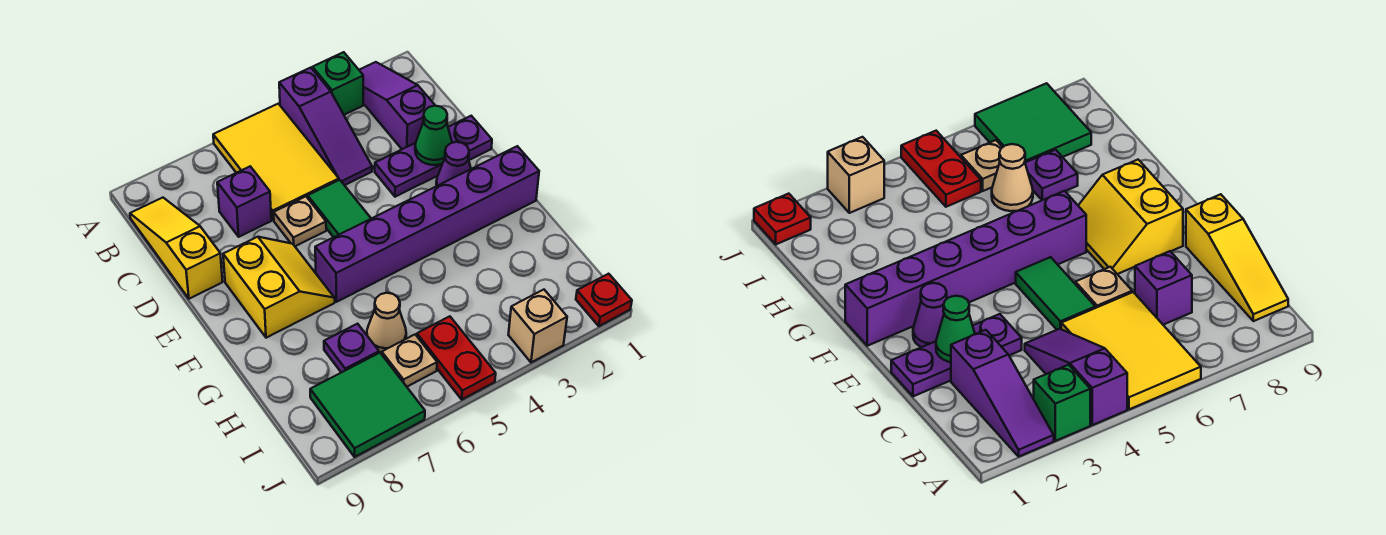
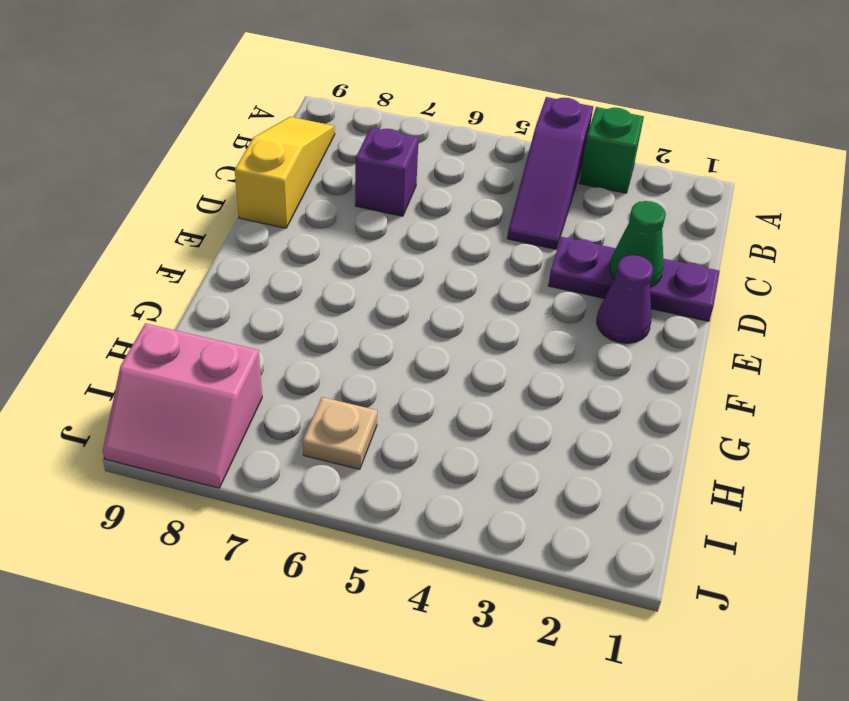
pink 2x2 slope [103,323,262,488] -> green 2x2 tile [310,353,425,457]
none -> purple 1x3 slope [359,62,435,149]
none -> yellow 2x3 tile [213,104,339,220]
none -> green 1x2 tile [308,180,371,237]

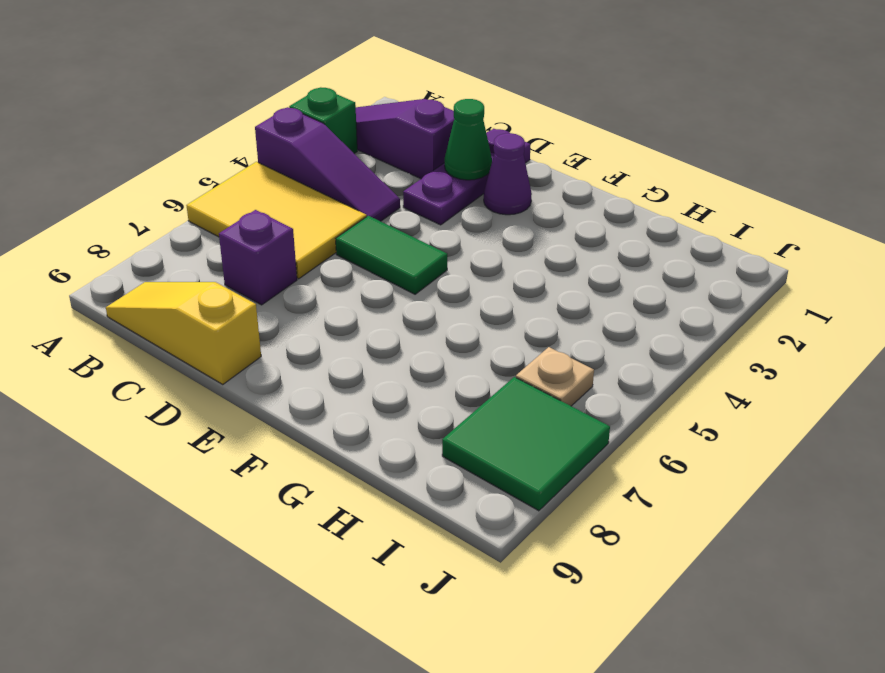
none -> tan 1x1 plate [274,196,326,246]
none -> yellow 2x2 slope [223,237,335,338]
none -> purple 1x6 brick [315,146,539,302]

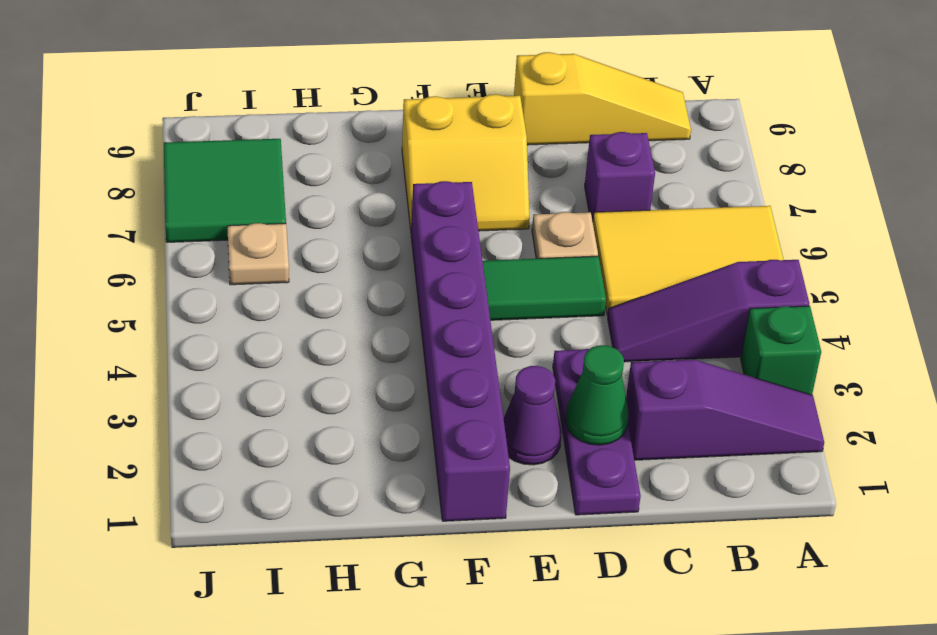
none -> tan 1x1 cone [367,293,406,352]
none -> purple 1x1 plate [324,324,379,373]
none -> red 1x2 plate [417,316,496,399]

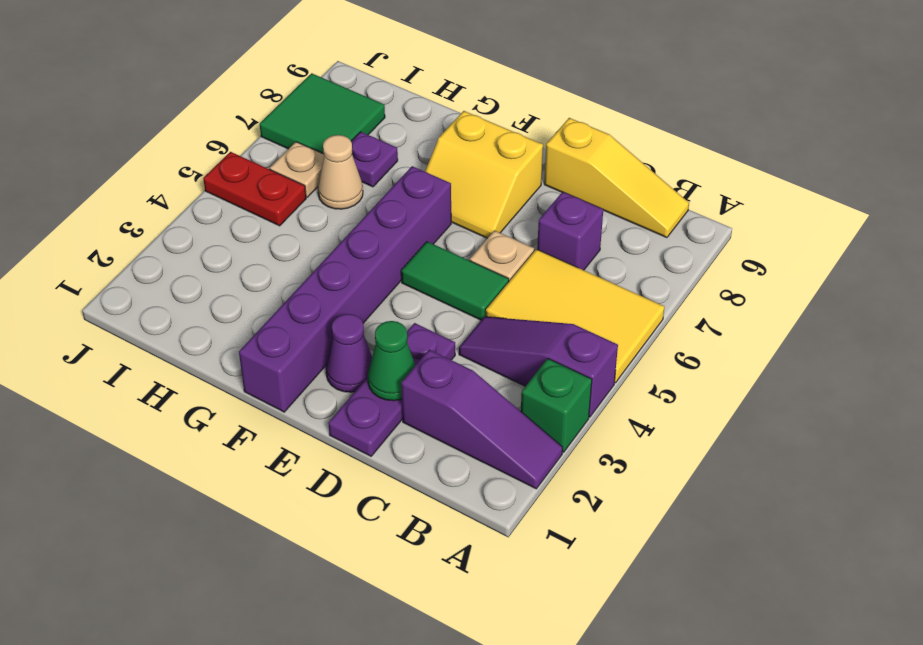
none -> red 1x1 plate [576,274,632,326]
none -> tan 1x1 brick [508,290,567,362]

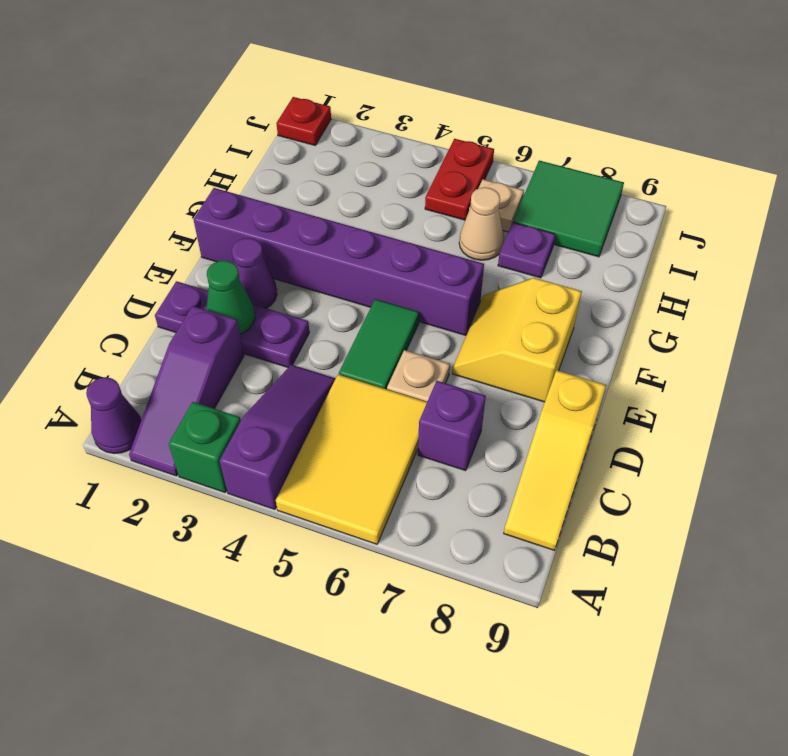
purple 1x1 cone [86,377,141,454] -> none
none -> tan 1x1 brick [508,290,567,362]

